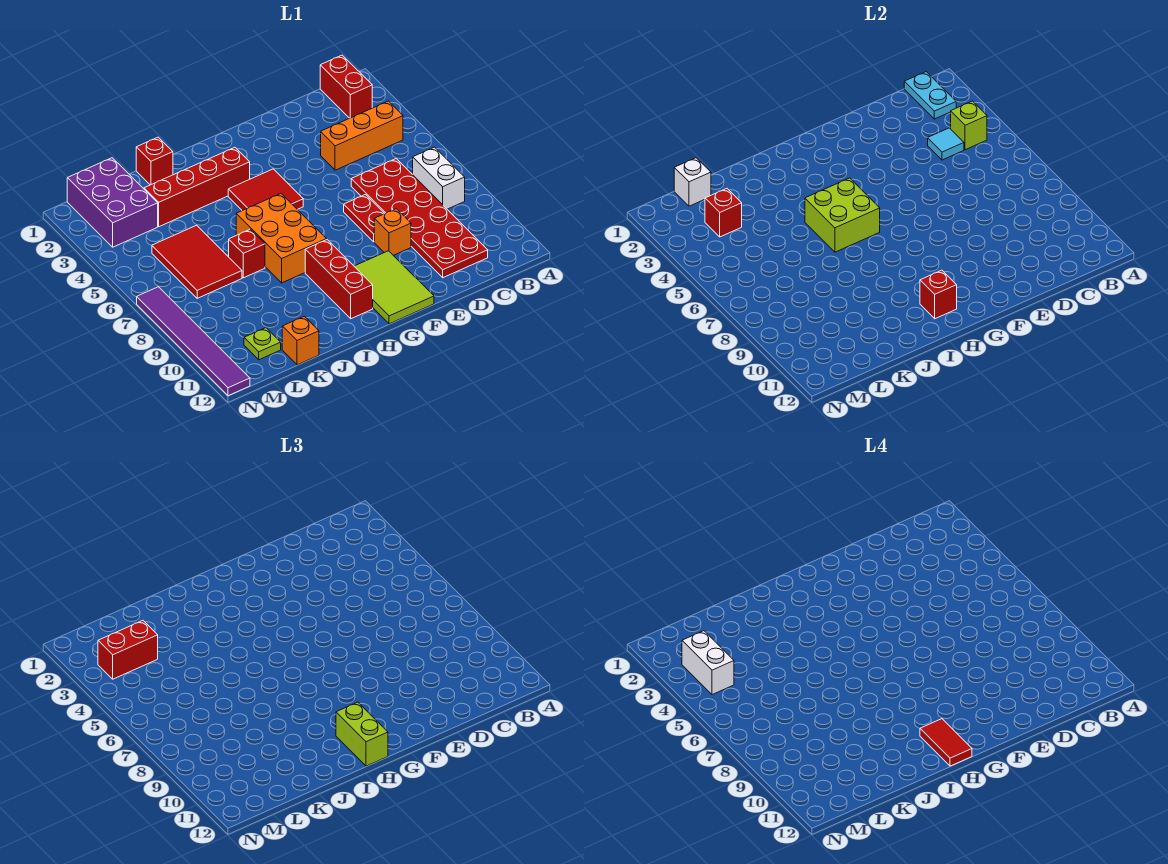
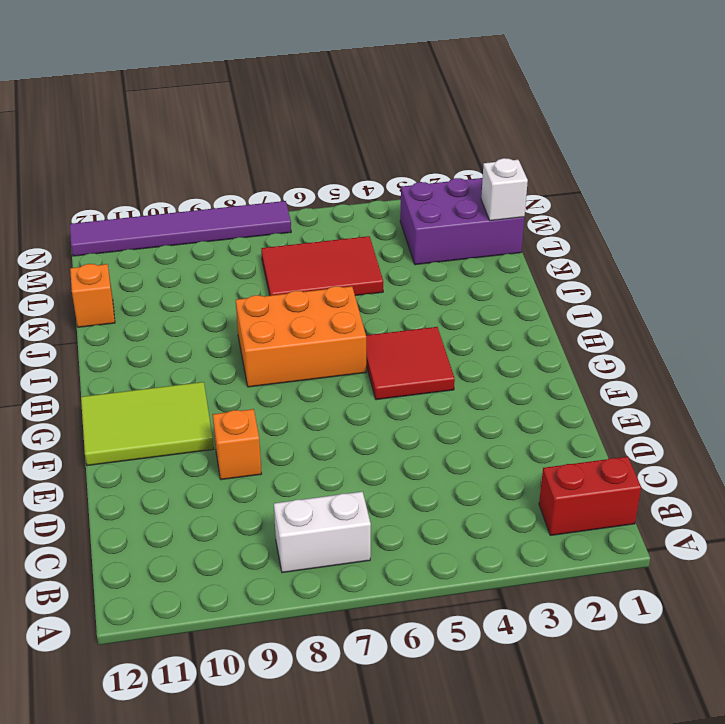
none -> orange 1x3 brick [321,101,403,170]
none -> red 2x6 plate [351,159,488,278]
none -> red 1x2 plate [344,195,385,242]

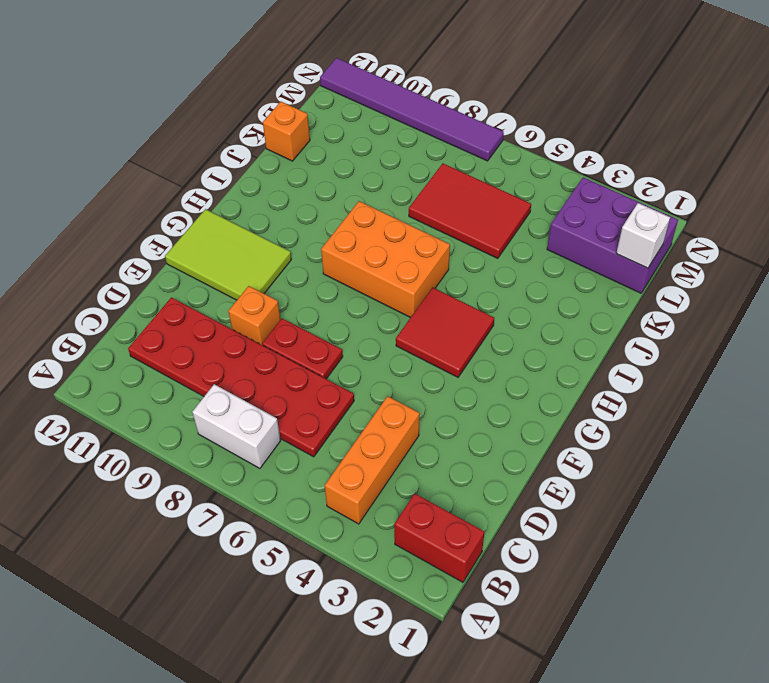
none -> red 1x4 brick [144,147,250,227]
none -> red 1x3 brick [305,240,373,319]
none -> red 1x1 brick [136,137,173,185]

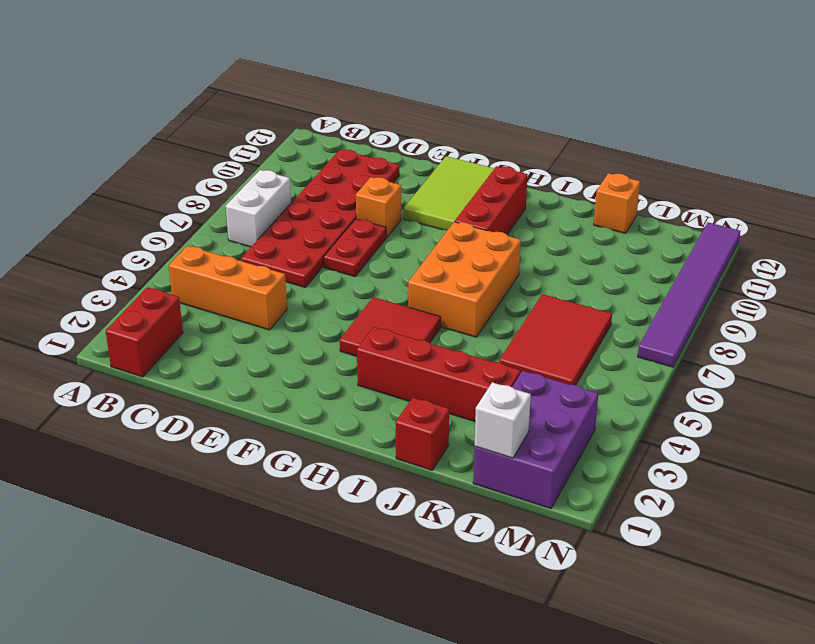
none -> red 1x1 brick [229,229,265,278]
none -> lime 1x1 plate [244,328,281,360]
none -> cyan 1x2 plate [904,72,956,119]

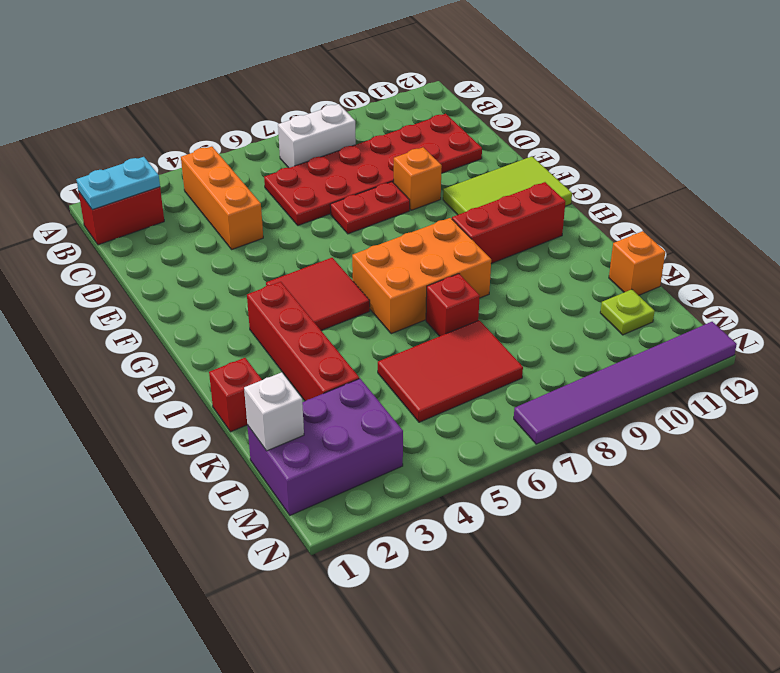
none -> lime 1x1 brick [951,101,987,150]
none -> cyan 1x1 tile [928,128,964,160]
none -> lime 2x2 brick [805,178,880,252]

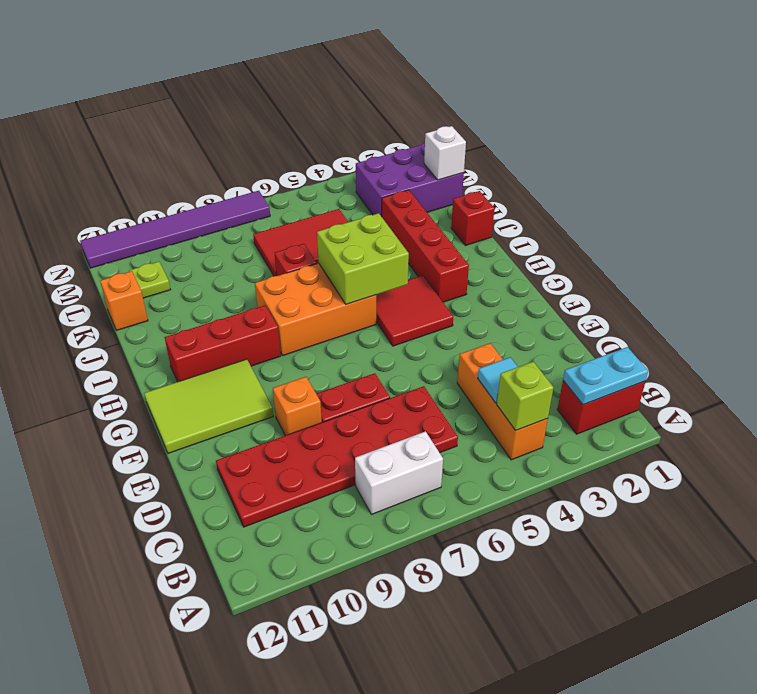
none -> red 1x1 brick [920,270,957,319]
none -> red 1x1 brick [705,189,742,237]
none -> lime 1x2 brick [336,702,388,766]

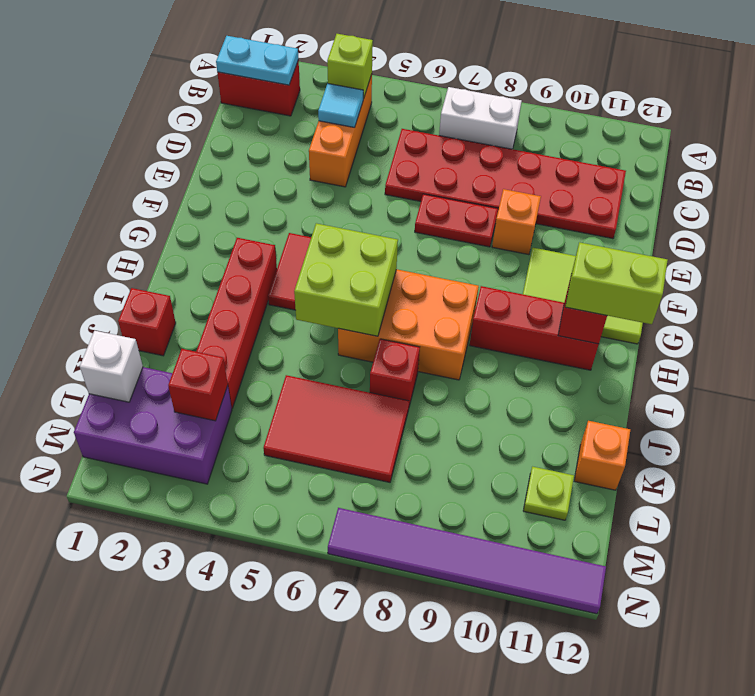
none -> red 1x2 brick [98,621,158,679]
none -> red 1x2 tile [920,719,972,766]
none -> white 1x2 brick [682,631,734,695]

